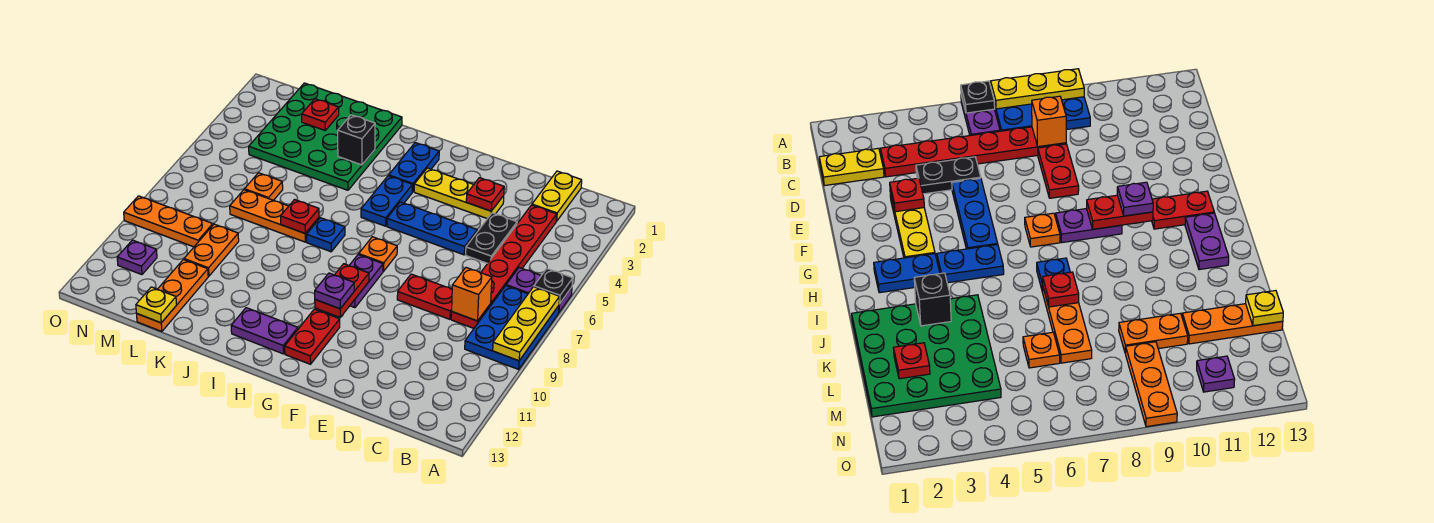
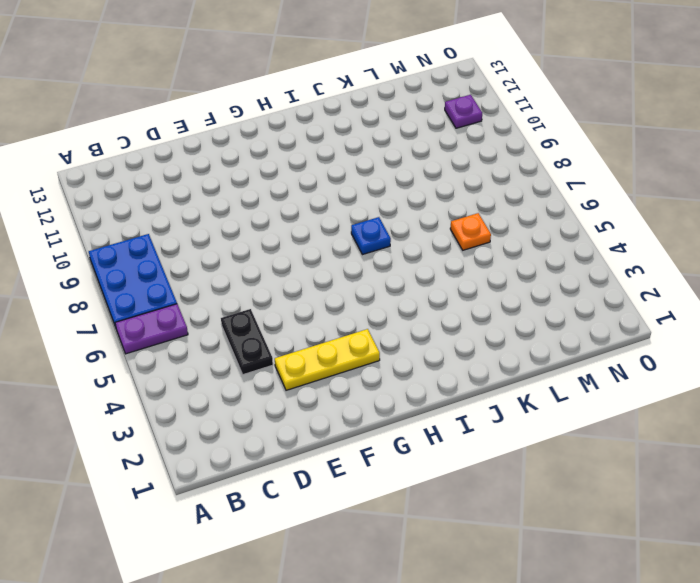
none -> yellow 1x2 plate [532,171,582,221]
none -> red 1x6 plate [451,205,557,328]
none -> red 1x2 plate [397,274,452,319]
none -> blue 1x3 plate [387,202,477,255]

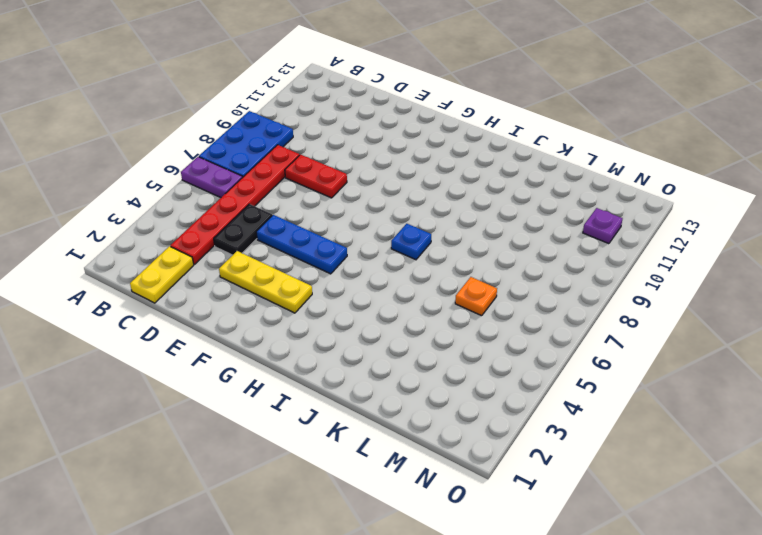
none -> orange 1x1 plate [359,237,397,271]
none -> purple 1x2 plate [349,254,383,308]
none -> red 1x2 plate [285,309,340,364]
none -> blue 1x2 plate [389,143,439,192]

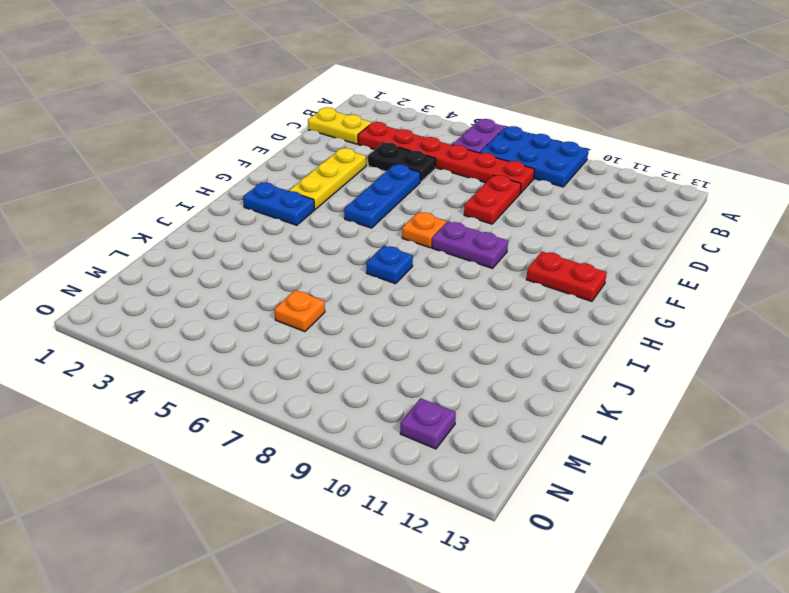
none -> blue 1x2 plate [361,176,412,226]
none -> purple 1x2 plate [231,308,298,354]
none -> green 4x4 plate [249,83,402,190]
none -> orange 1x3 plate [230,190,319,242]

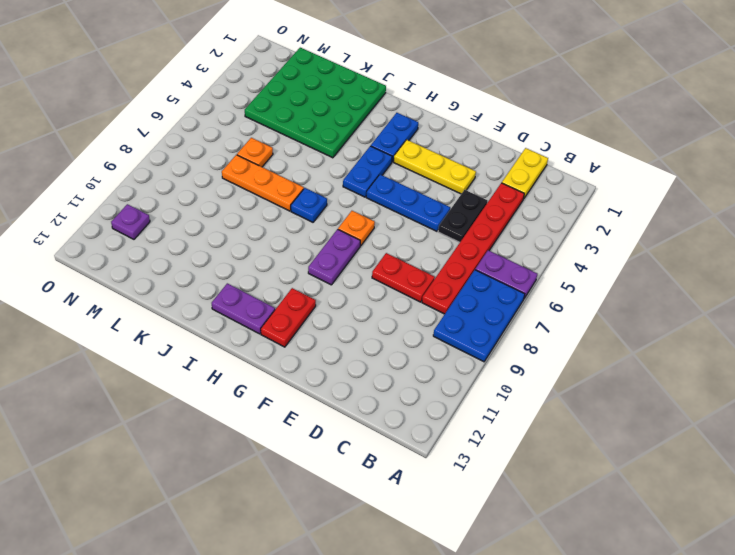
none -> orange 1x2 plate [184,224,239,276]
none -> orange 1x3 plate [136,260,208,332]
none -> orange 1x3 plate [124,196,213,247]
none -> black 1x1 plate [534,269,573,304]

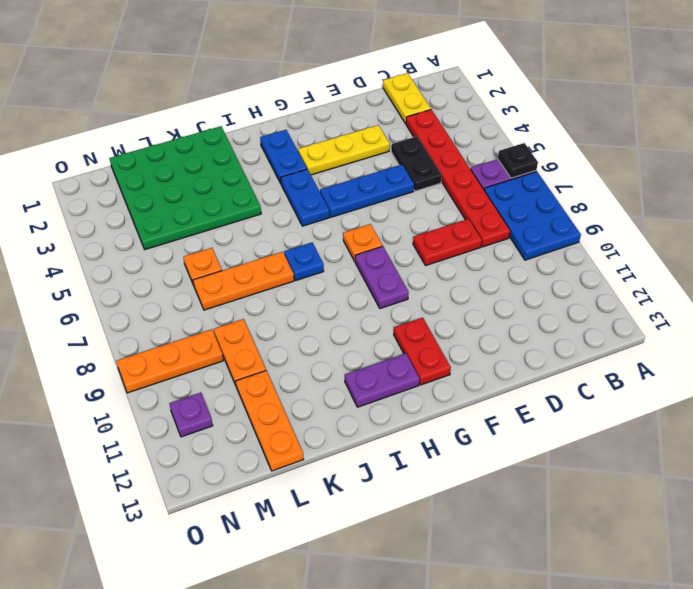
none -> yellow 1x3 plate [493,287,559,361]
none -> orange 1x1 brick [452,268,492,321]
none -> red 1x1 plate [466,178,504,211]
none -> red 1x2 plate [315,264,369,317]

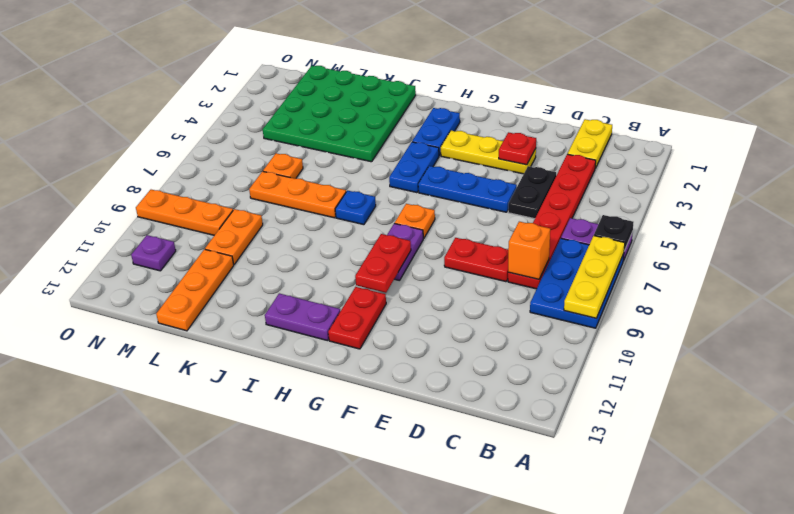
none -> black 1x1 brick [338,115,375,165]
none -> red 1x1 plate [281,200,319,233]
none -> red 1x1 plate [302,99,339,130]
none -> yellow 1x1 plate [136,287,177,323]

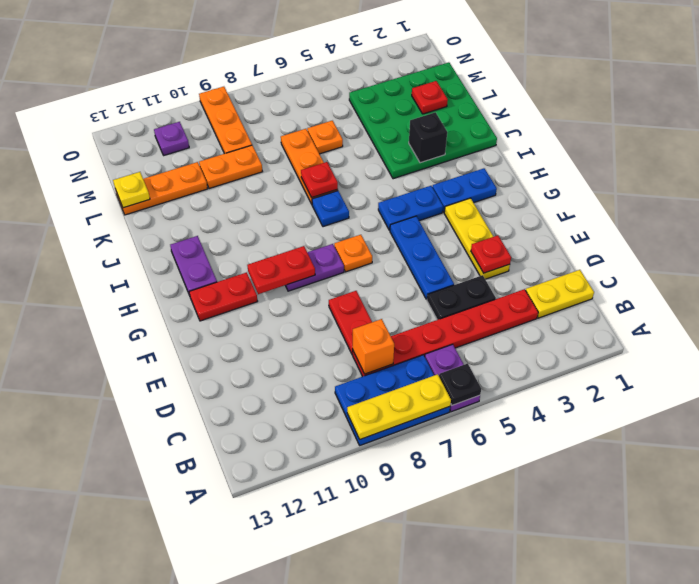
none -> purple 1x1 plate [315,273,354,309]

